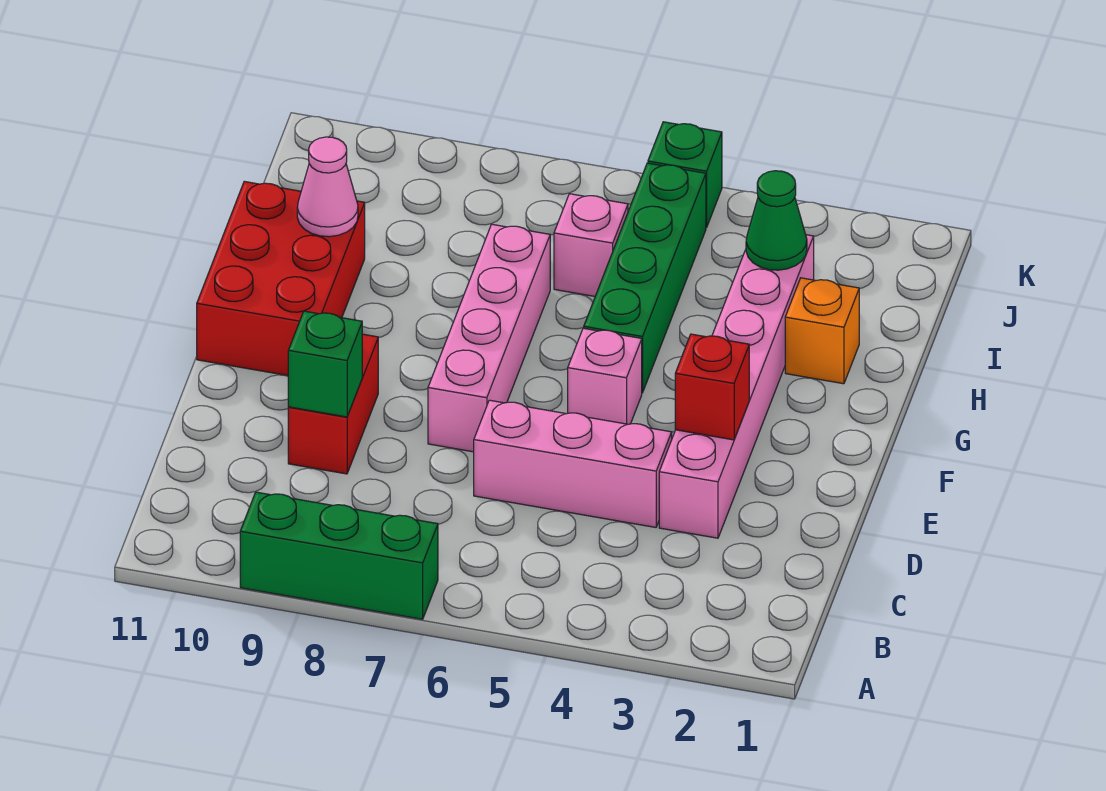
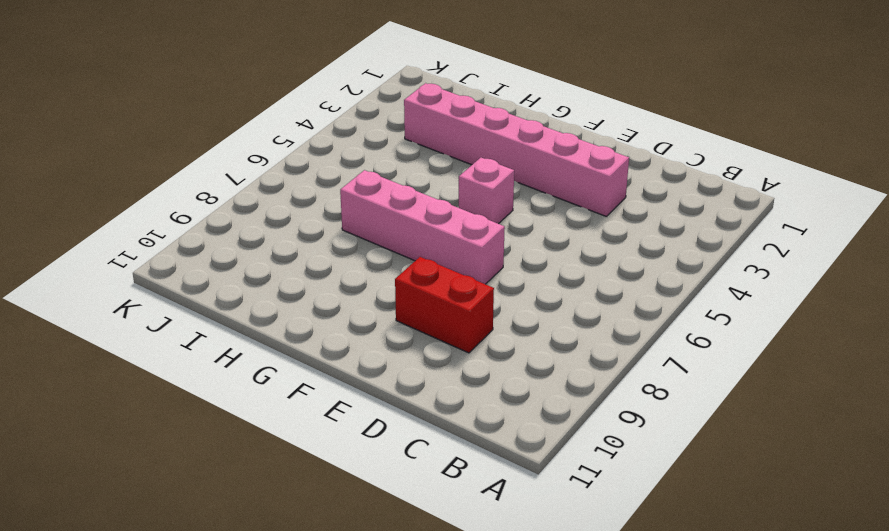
none -> green 1x3 brick [240,492,438,619]
none -> pink 1x3 brick [474,400,672,527]
none -> red 2x3 brick [197,181,365,376]

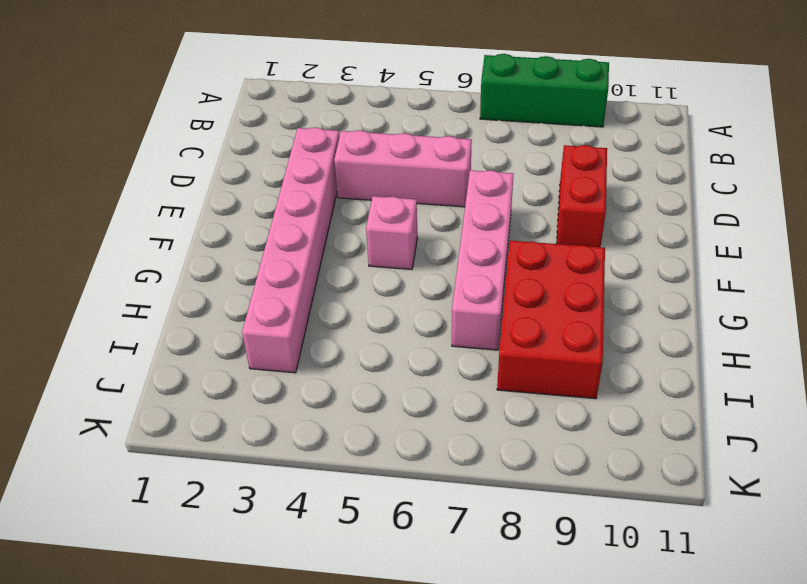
red 2x3 brick [497,241,605,399] -> red 2x3 brick moved to [197,181,365,376]
none -> green 1x4 brick [584,163,706,393]
none -> orange 1x1 brick [785,278,859,384]
none -> pink 1x1 brick [554,194,628,296]

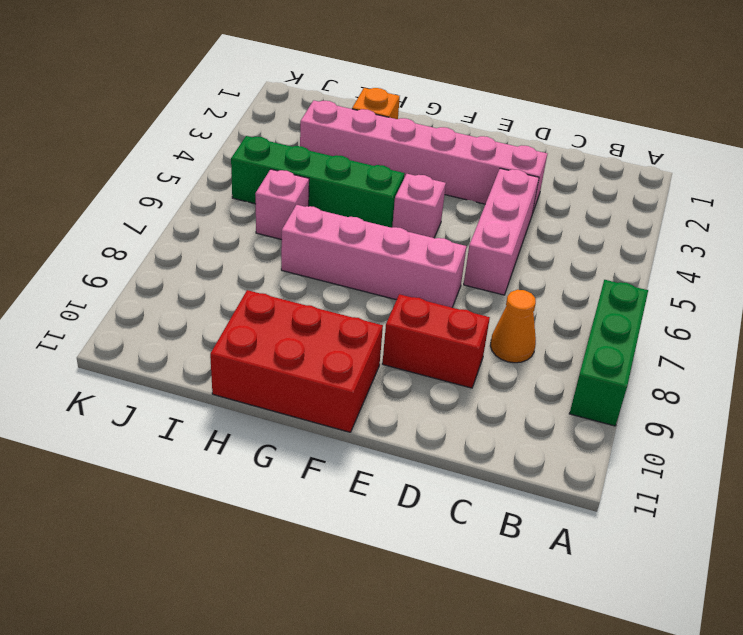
orange 1x1 cone [490,290,536,363] -> none
none -> green 1x1 brick [648,122,722,228]
none -> green 1x1 brick [288,311,362,417]
none -> red 1x1 brick [675,334,749,440]

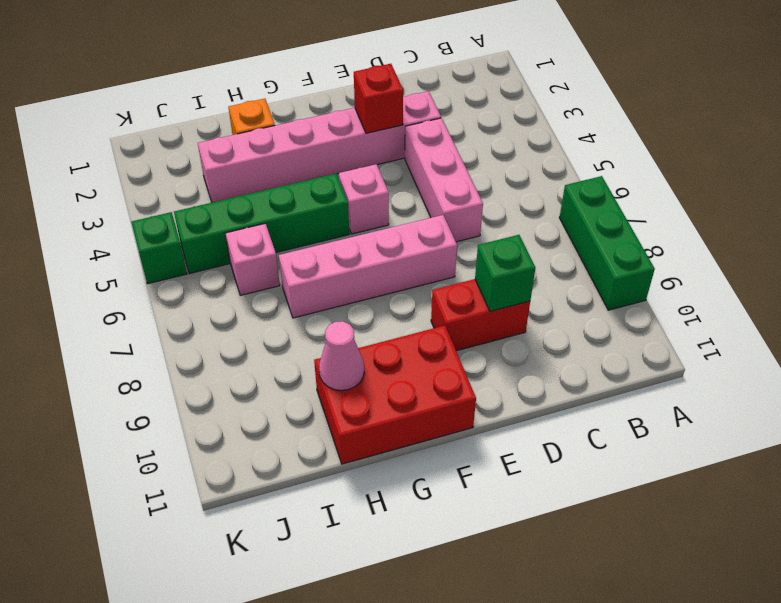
none -> green 1x1 cone [746,171,807,270]

